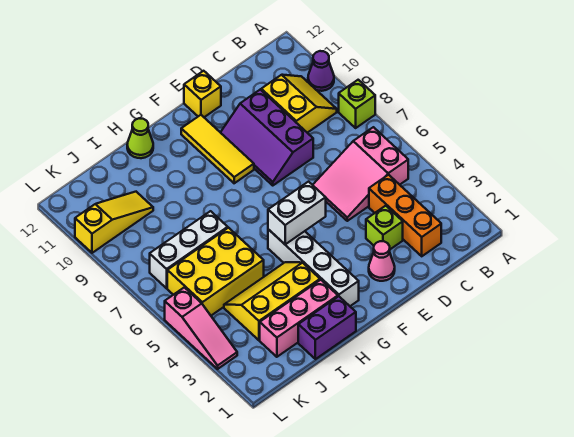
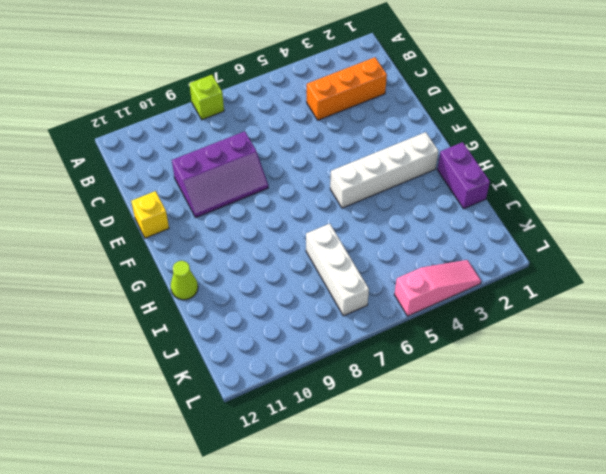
none -> purple 1x1 cone [308,51,334,91]
none -> pink 2x3 slope [313,127,408,221]
none -> yellow 2x2 slope [261,75,337,133]

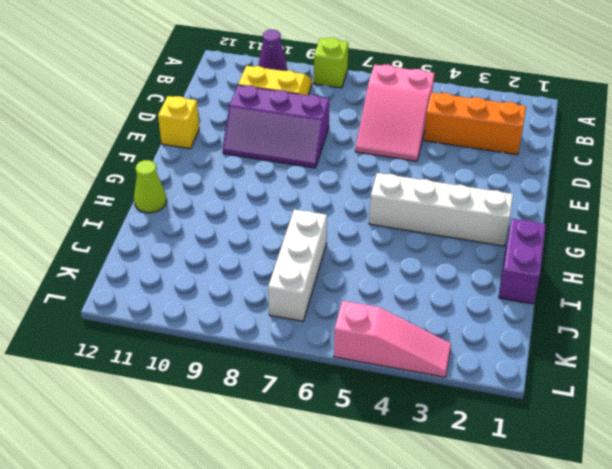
none -> lime 1x1 brick [366,206,403,249]
none -> pink 1x1 cone [369,241,395,281]
none -> yellow 1x3 tile [181,115,254,183]

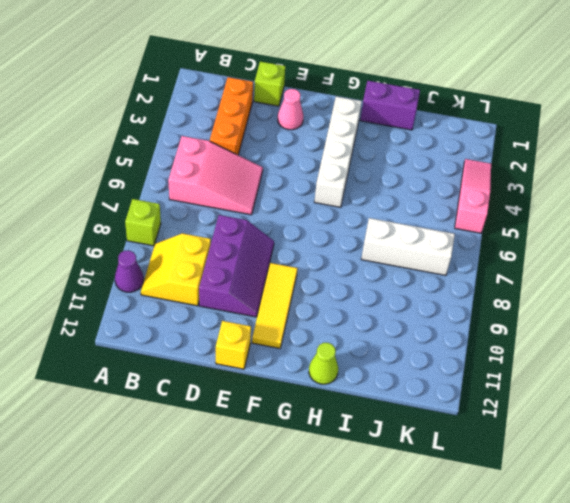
lime 1x1 brick [254,62,285,106] -> lime 1x1 brick moved to [366,206,403,249]
none -> pink 1x3 brick [260,280,338,357]
none -> yellow 2x3 slope [224,262,320,340]
none -> yellow 2x3 brick [167,228,264,315]

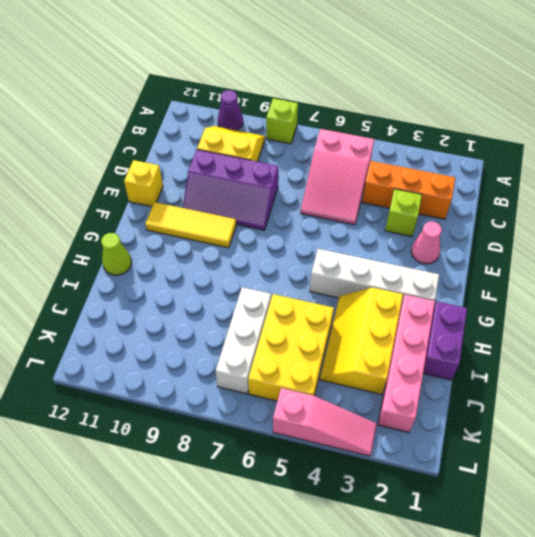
pink 1x4 brick [378,295,435,432] -> pink 1x3 brick [260,280,338,357]
none -> yellow 1x3 slope [75,192,153,253]
none -> white 1x2 brick [268,182,326,244]

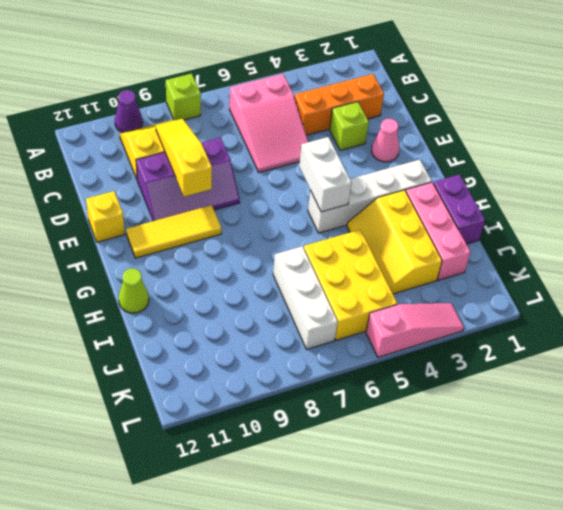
yellow 1x3 slope [156,119,212,197] -> yellow 1x3 slope moved to [75,192,153,253]

